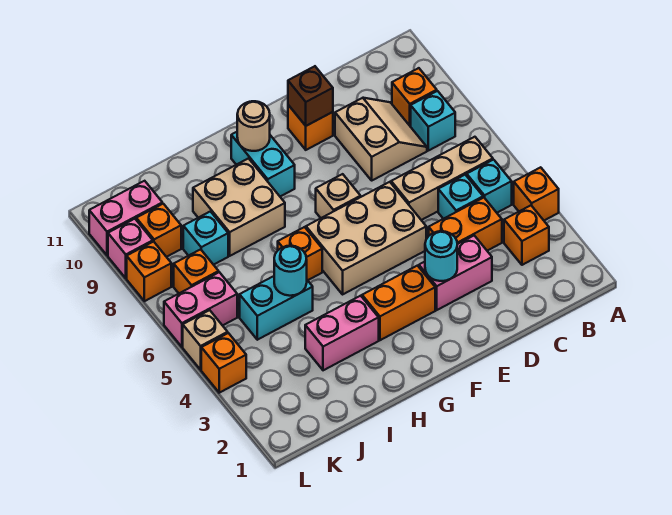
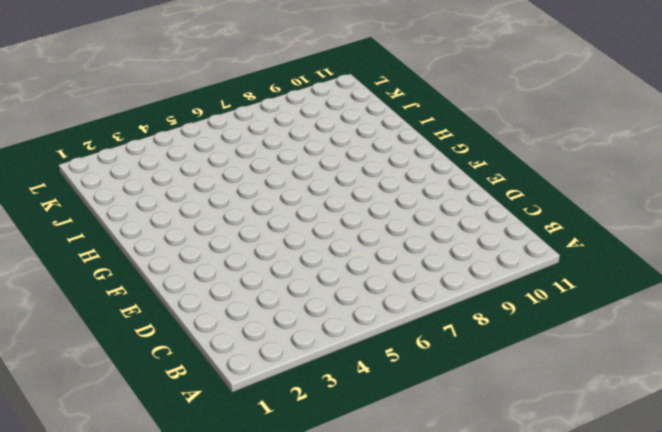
none -> orange 1x1 brick [514,167,559,220]
none -> orange 1x1 brick [504,205,549,265]
none -> cyan 1x1 brick [467,160,512,213]
none -> tan 1x3 brick [391,137,493,220]

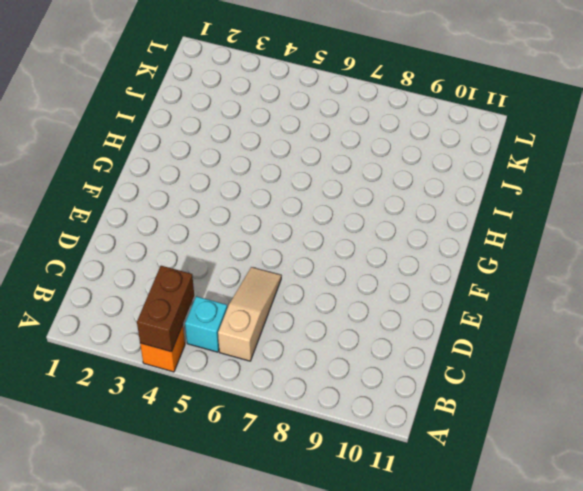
brown 1x2 brick [137,266,194,352] -> none
tan 1x3 slope [218,267,281,361] -> tan 1x3 brick [391,137,493,220]
none -> orange 1x1 brick [504,205,549,265]
none -> cyan 1x1 brick [411,91,455,151]
none -> orange 1x1 brick [392,68,437,127]
none -> orange 1x2 brick [429,198,502,251]

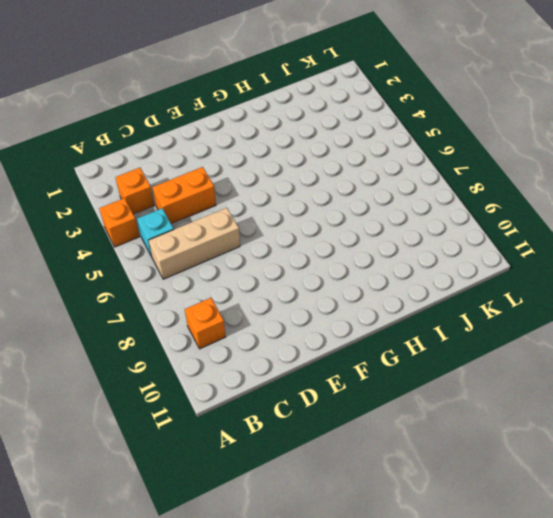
none -> cyan 1x1 brick [411,91,455,151]
none -> cyan 1x1 brick [438,175,483,219]
none -> tan 2x2 slope [335,98,427,180]
none -> pink 1x2 brick [419,236,492,310]

